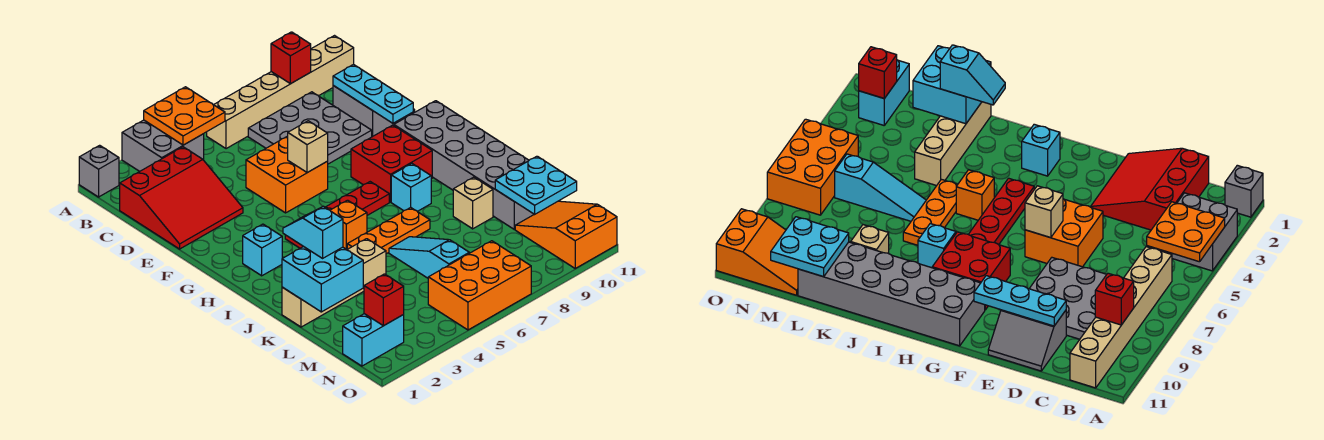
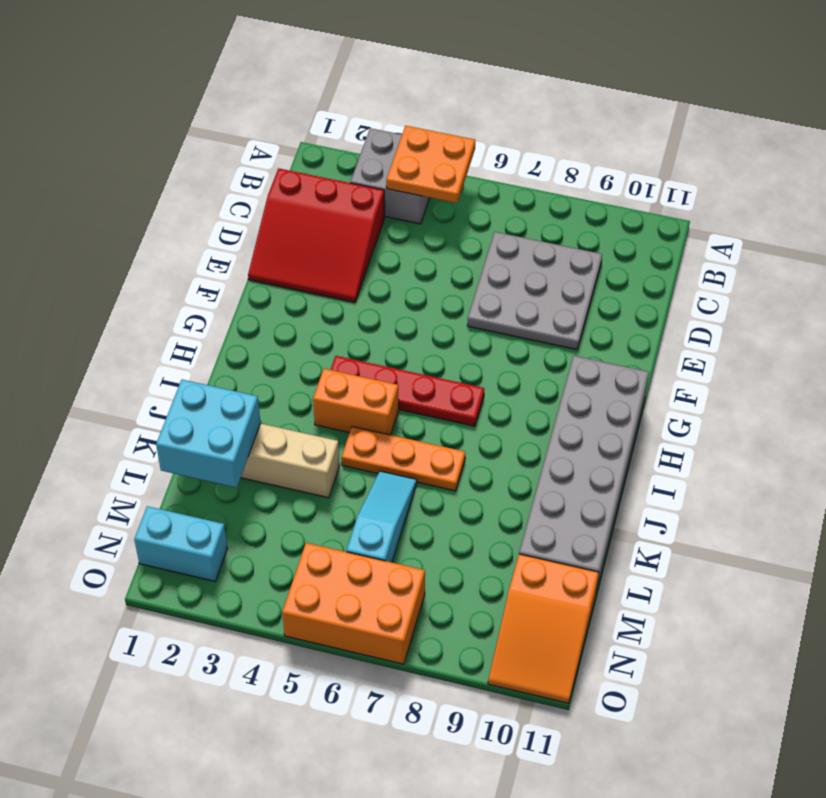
orange 1x2 brick [313,369,399,435] -> orange 1x1 brick [330,200,367,250]
orange 2x3 slope [488,554,599,703] -> orange 2x3 slope turned to [515,201,617,268]
none -> grey 1x1 brick [79,145,119,197]
none -> tan 1x6 brick [207,36,354,149]
none -> grey 2x2 slope [333,86,415,137]

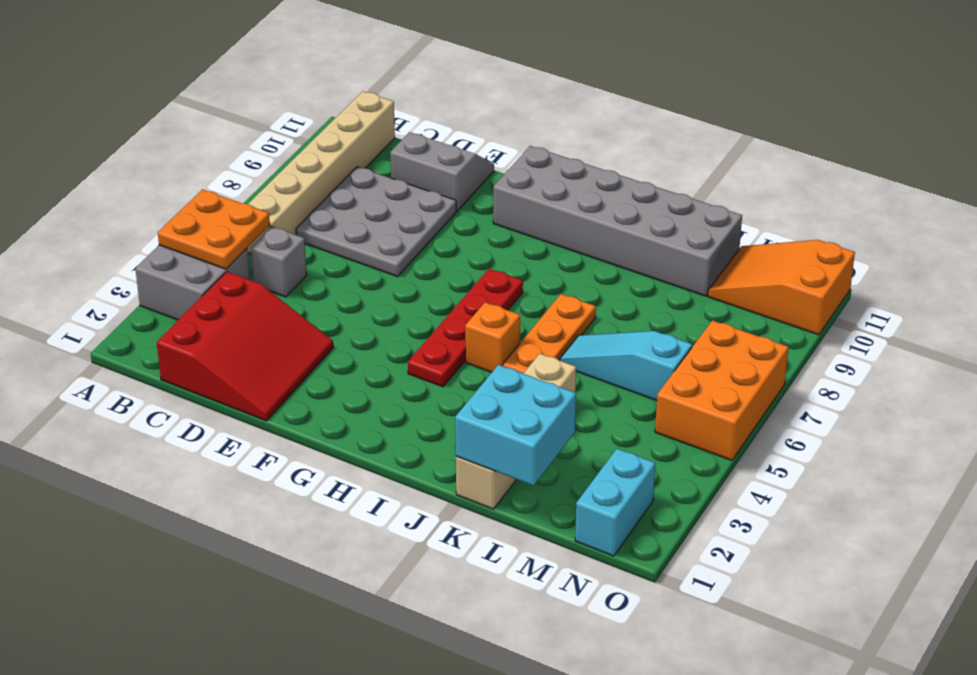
grey 1x1 brick [250,226,307,297] -> grey 1x1 brick moved to [79,145,119,197]
none -> orange 2x2 brick [246,136,328,213]
none -> red 2x2 brick [351,125,432,202]
none -> cyan 1x1 brick [243,224,282,276]

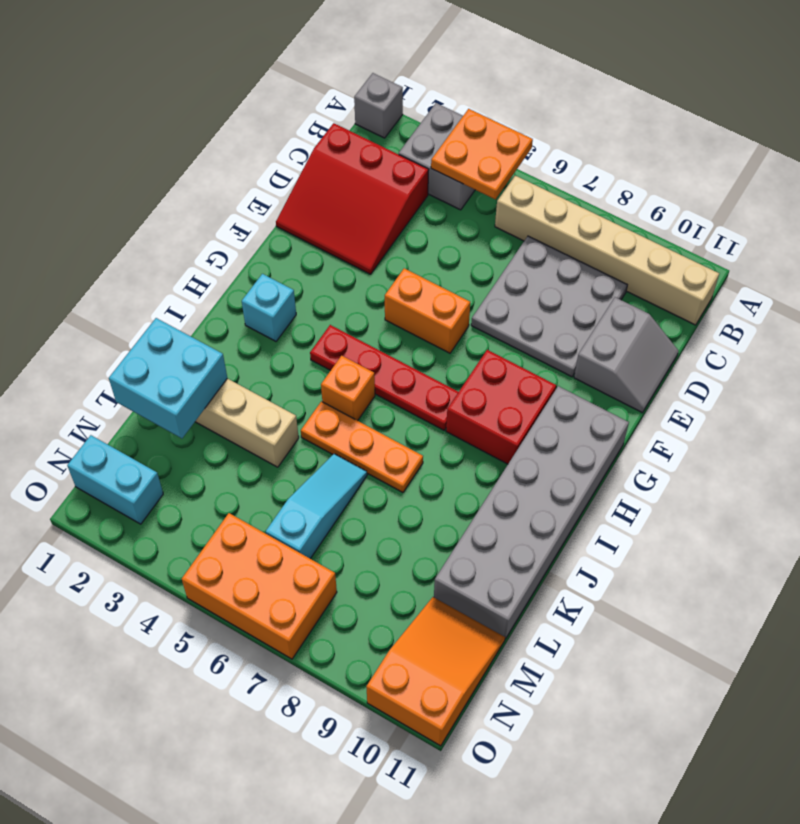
orange 1x2 brick [385,268,470,353] -> orange 2x2 brick [246,136,328,213]
none -> cyan 1x1 brick [391,164,431,211]
none -> tan 1x1 brick [453,177,493,229]
none -> red 1x1 brick [271,32,311,84]

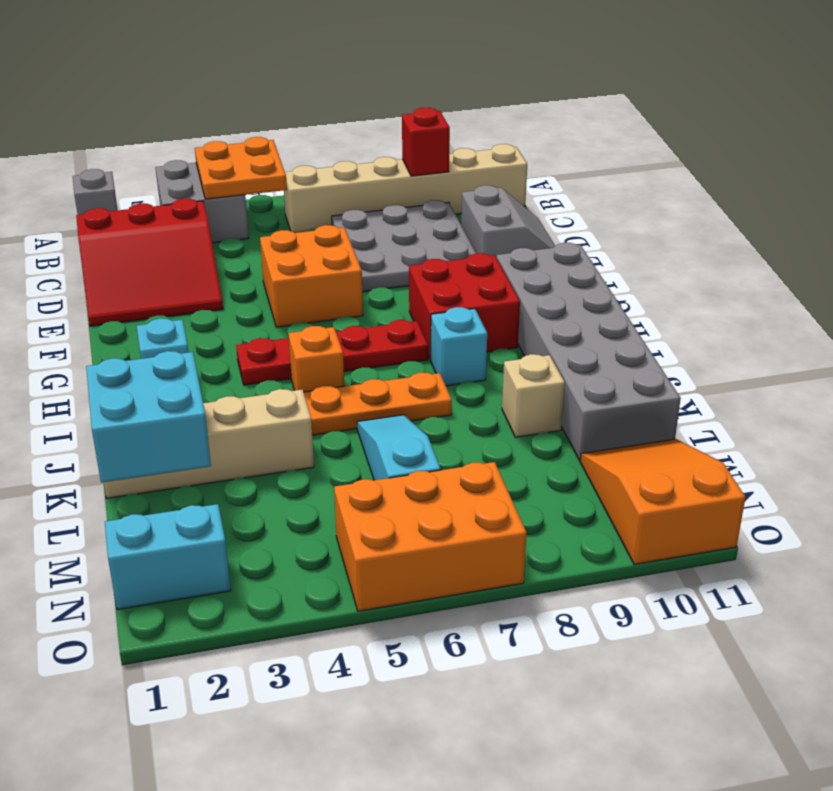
none -> cyan 1x3 plate [333,64,413,123]
none -> tan 1x1 brick [288,121,328,173]
none -> cyan 2x2 plate [495,156,577,214]

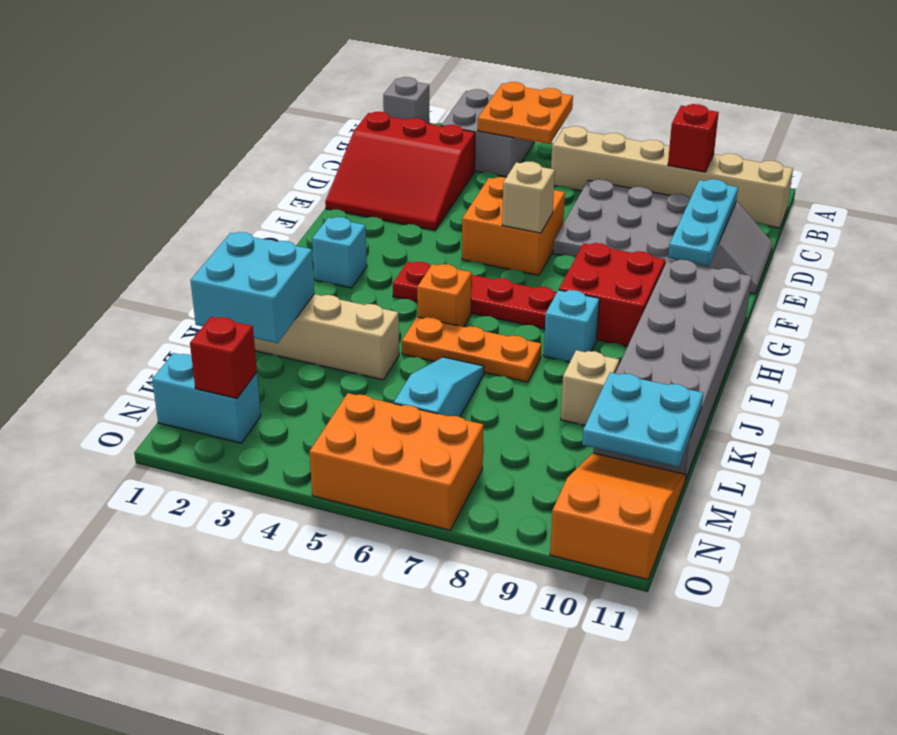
none -> cyan 1x2 slope [283,206,343,258]

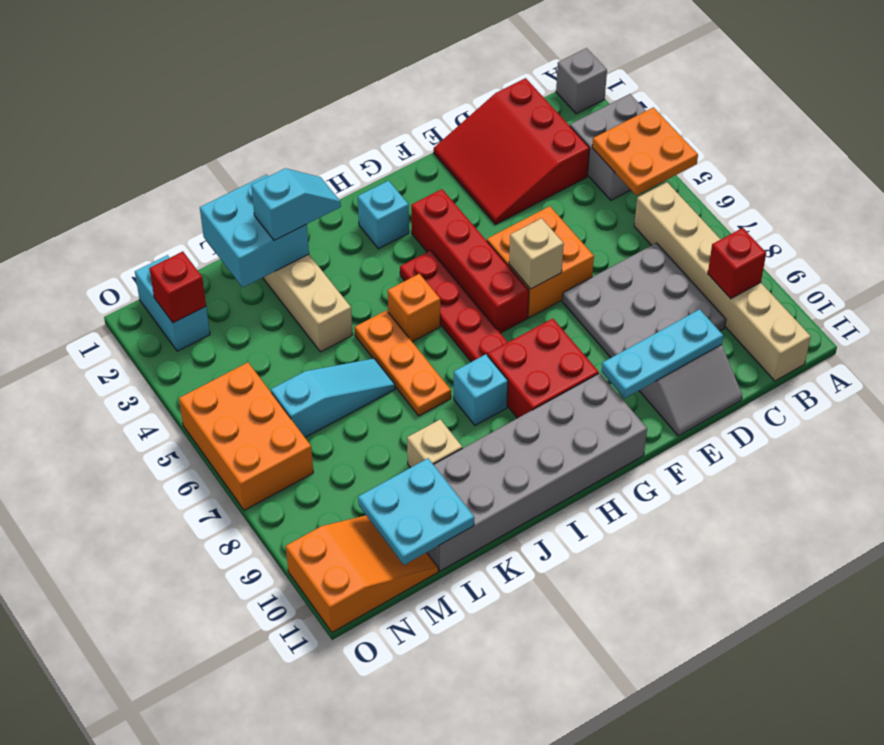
red 1x4 brick [411,189,529,333] -> none

